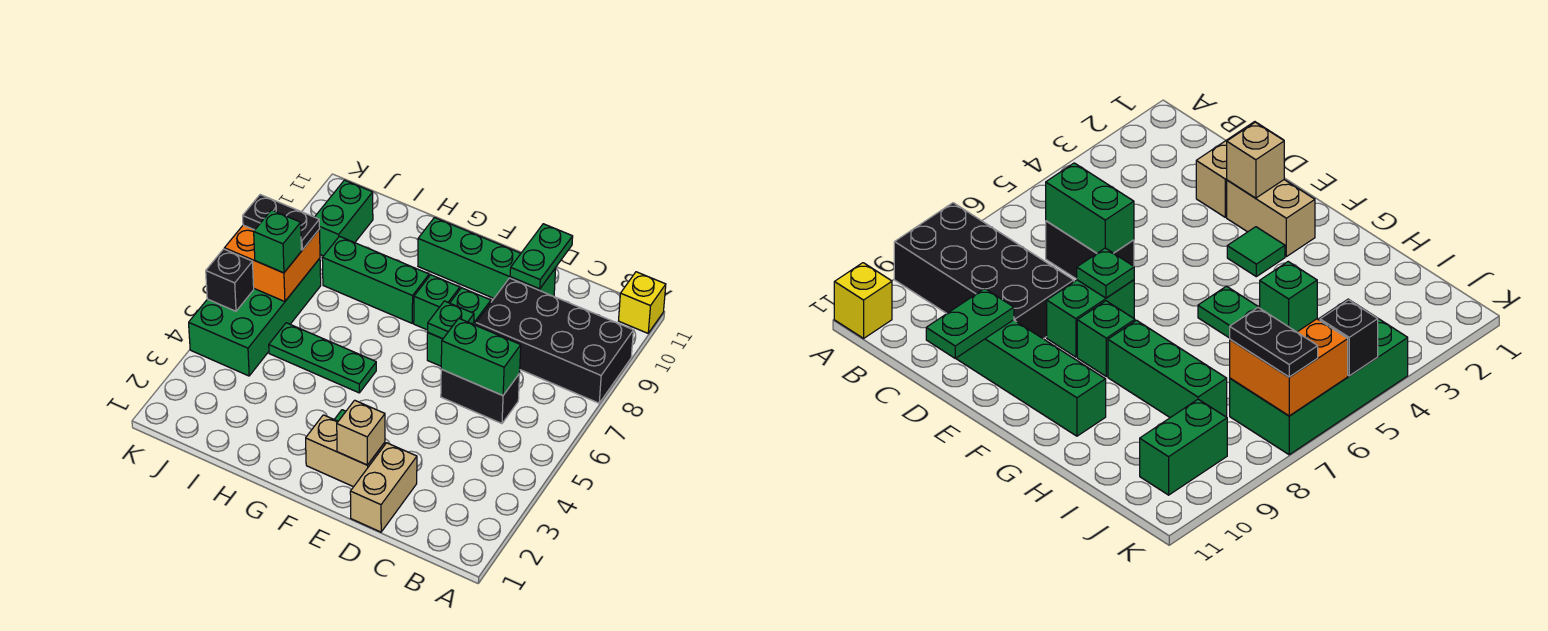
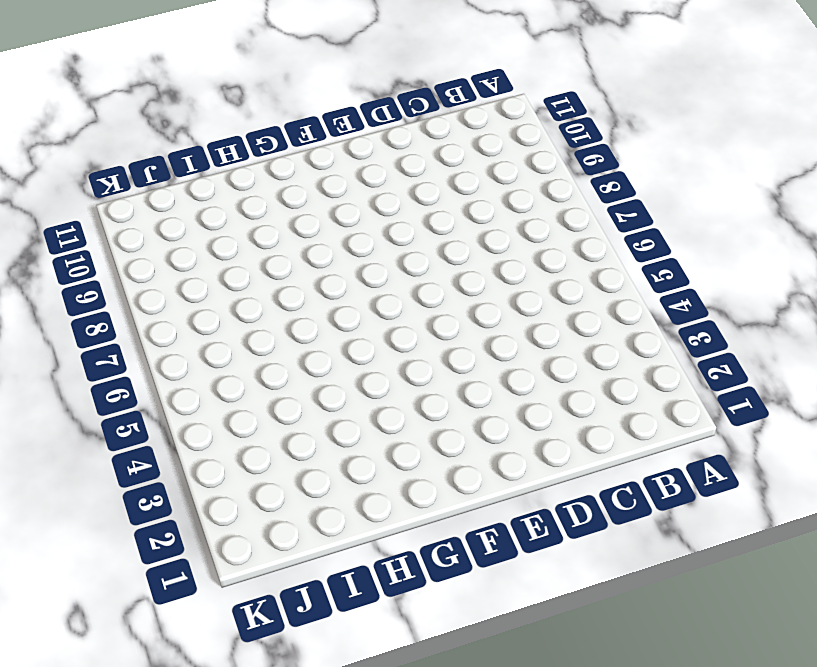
none -> black 2x4 brick [476,278,633,403]
none -> yellow 1x1 brick [619,272,666,333]
none -> black 1x2 brick [441,369,520,424]

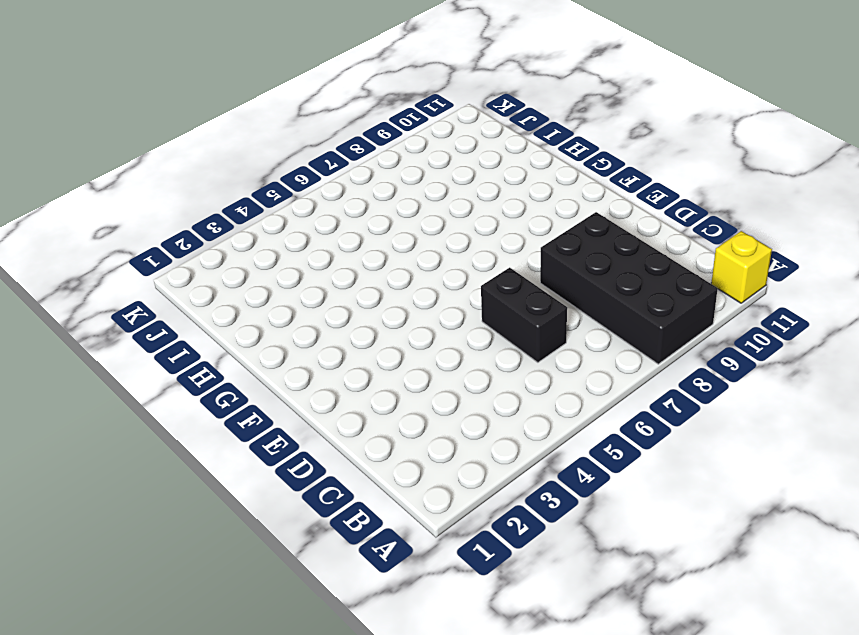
none -> tan 1x2 brick [350,443,417,532]
none -> green 1x4 brick [418,218,556,298]
none -> tan 1x2 brick [306,415,385,487]

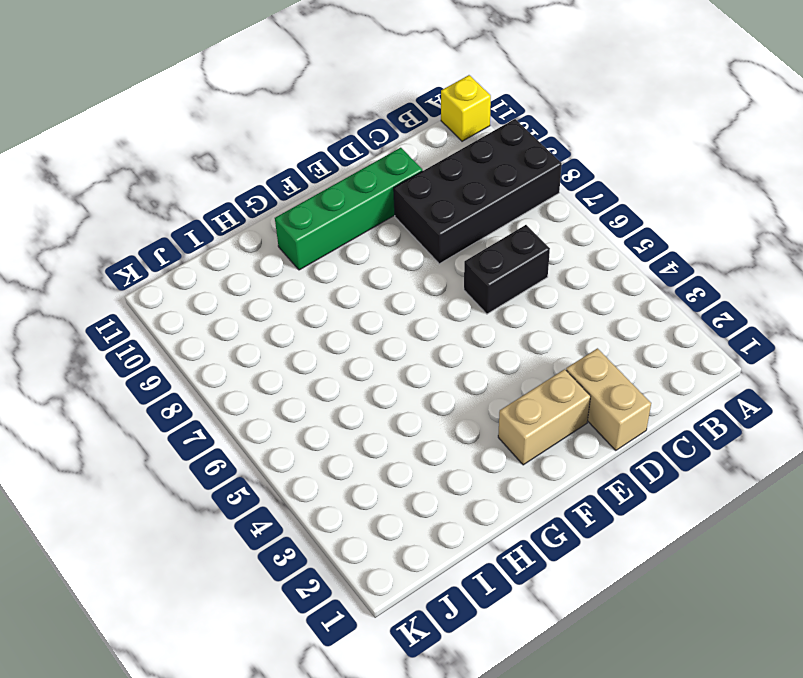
none -> green 1x2 brick [427,288,491,366]
none -> green 1x1 tile [1227,227,1285,277]
none -> green 1x1 brick [414,275,460,330]

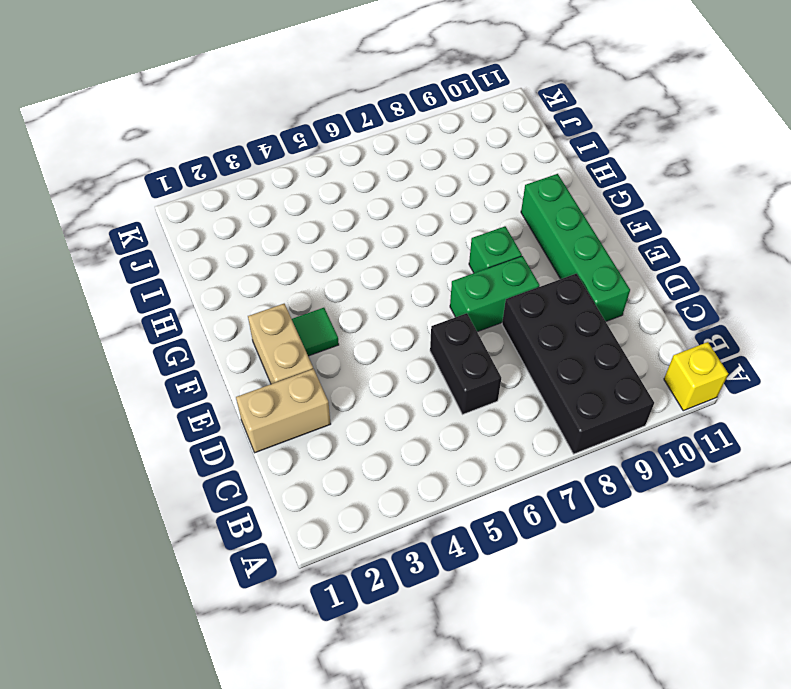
none -> green 1x3 plate [269,323,376,393]
none -> green 1x3 brick [322,236,429,323]
none -> green 2x4 brick [189,258,321,376]

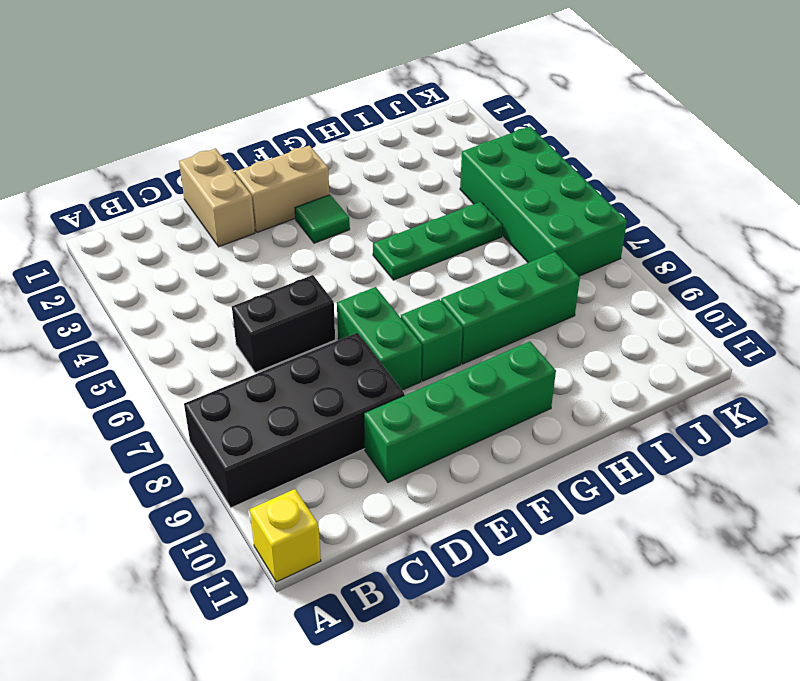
none -> green 1x2 brick [315,180,373,256]
none -> green 1x2 brick [441,318,521,396]
none -> green 1x2 plate [510,224,573,289]

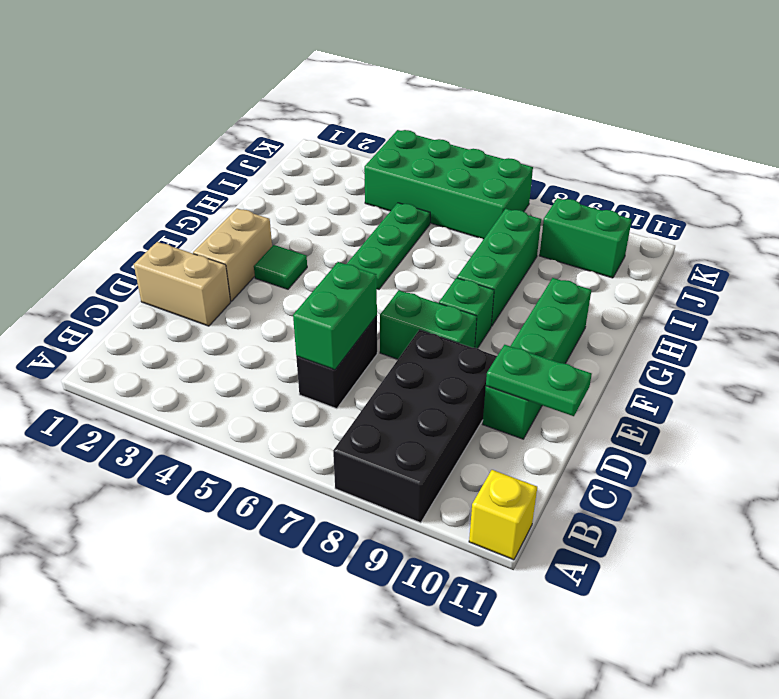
none -> tan 1x1 brick [337,400,385,465]
none -> green 1x1 plate [428,301,474,339]
none -> orange 2x2 brick [224,225,320,302]

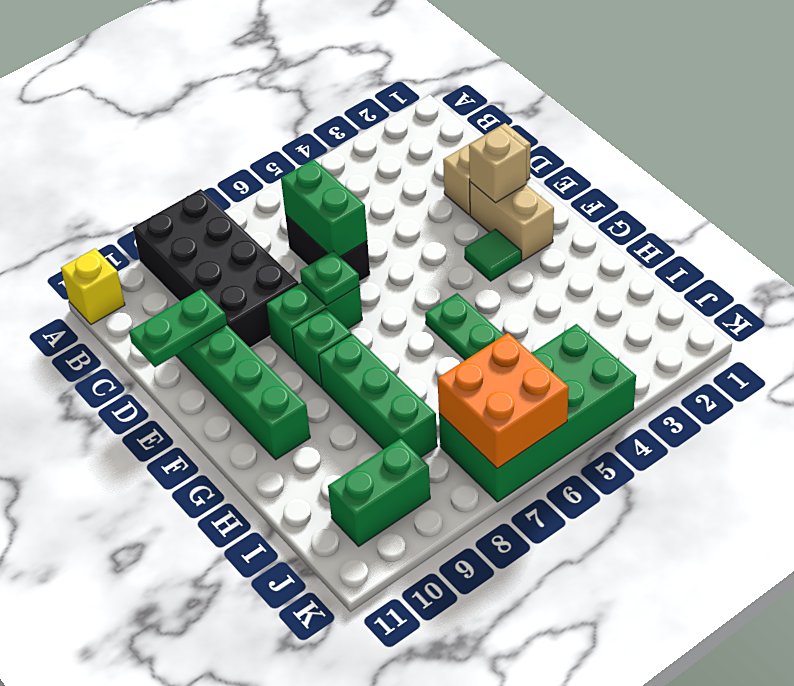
none -> black 1x1 brick [206,249,254,311]
none -> green 1x1 brick [254,210,301,273]
none -> black 1x2 plate [243,195,320,250]

